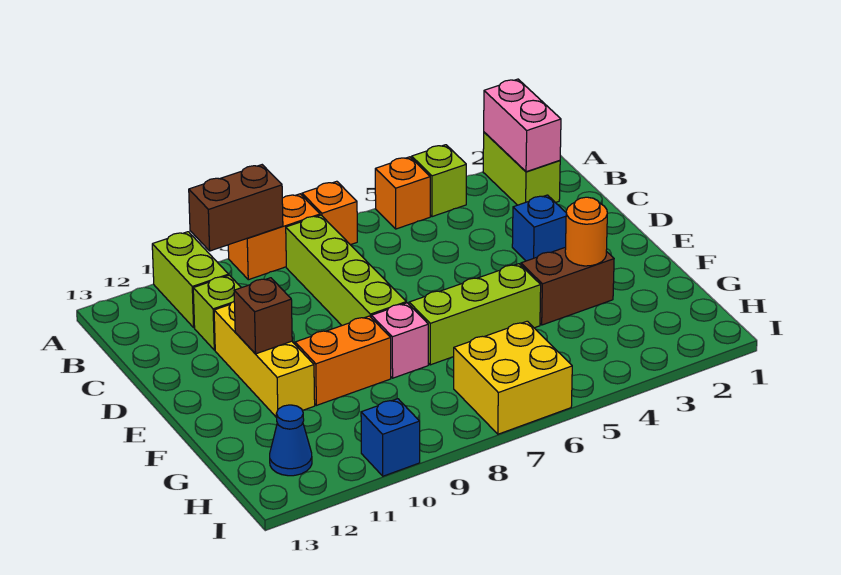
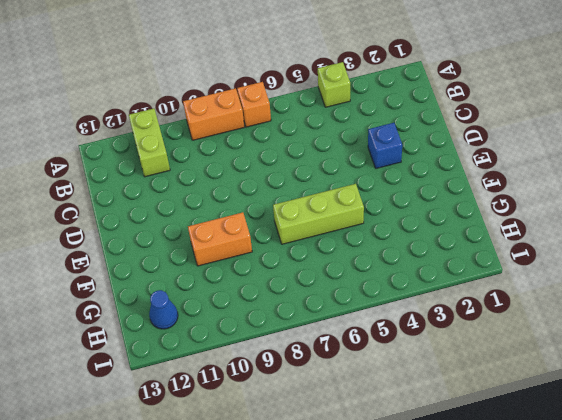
none -> lime 1x2 brick [483,132,560,205]
none -> orange 1x1 brick [375,157,430,229]
none -> lime 1x4 brick [286,215,406,325]

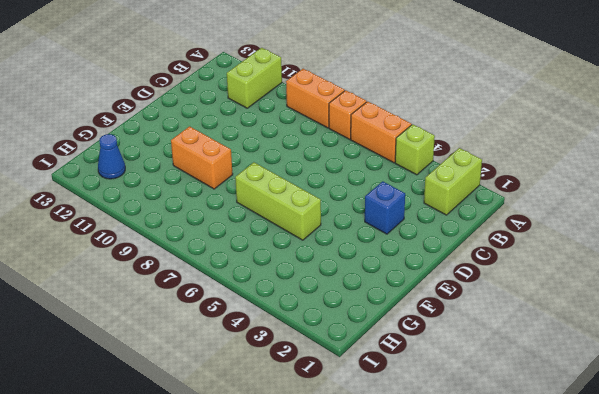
orange 1x2 brick [351,101,412,163] -> orange 1x1 brick [375,157,430,229]
none -> lime 1x4 brick [286,215,406,325]
none -> lime 1x1 brick [193,275,241,350]
none -> yellow 1x3 brick [214,302,315,417]

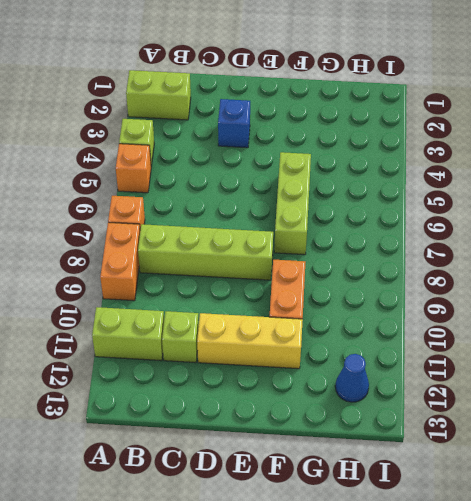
none -> brown 1x2 brick [521,247,614,325]
none -> pink 1x1 brick [371,303,428,378]
none -> yellow 2x2 brick [454,321,572,434]

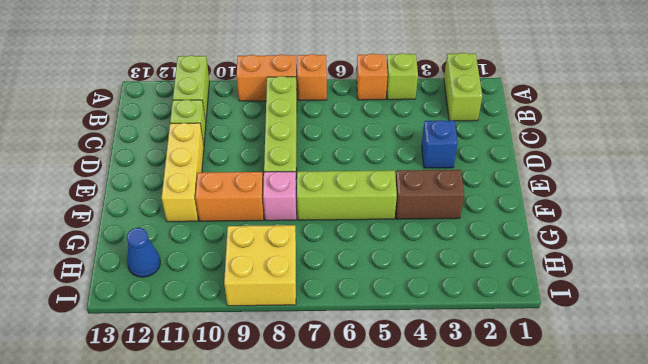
yellow 2x2 brick [224,225,296,306] -> yellow 2x2 brick moved to [454,321,572,434]
none -> blue 1x1 brick [361,399,420,476]
none -> pink 1x2 brick [484,79,561,172]
none -> brown 1x2 brick [189,165,283,251]

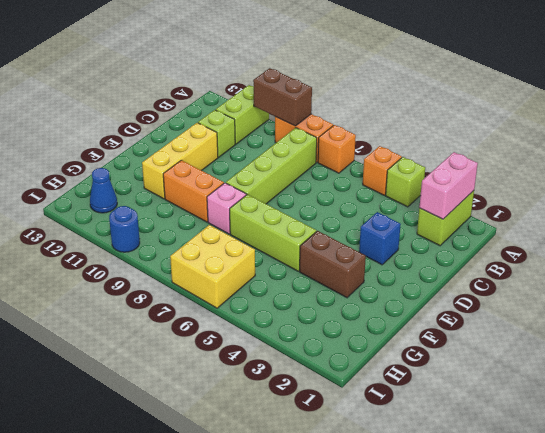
blue 1x1 round brick [109,206,140,252] -> blue 1x1 brick [361,399,420,476]
none -> brown 1x1 brick [234,278,292,354]
none -> orange 1x1 round brick [565,197,607,266]

